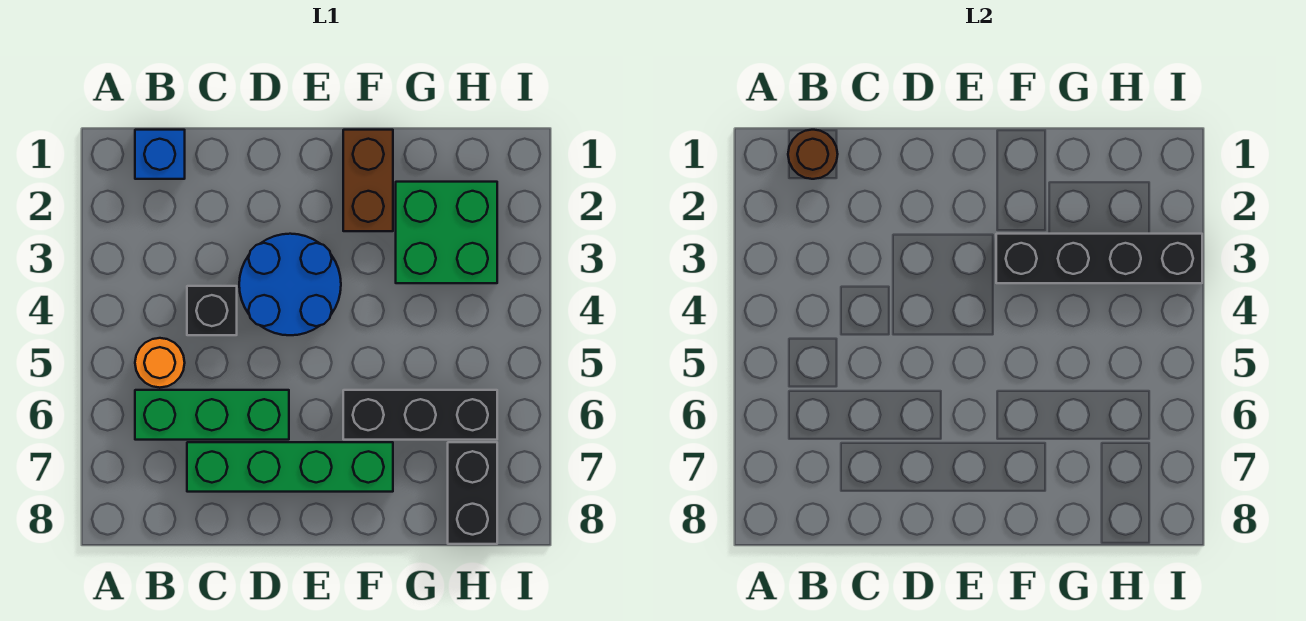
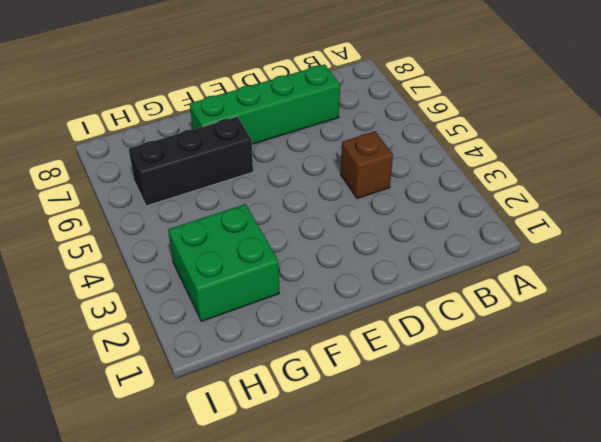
brown 1x1 brick [341,131,393,199] -> black 1x1 brick [187,286,237,335]
none -> blue 1x1 brick [135,130,185,179]
none -> orange 1x1 round brick [135,338,185,388]
none -> green 1x3 brick [135,390,289,440]

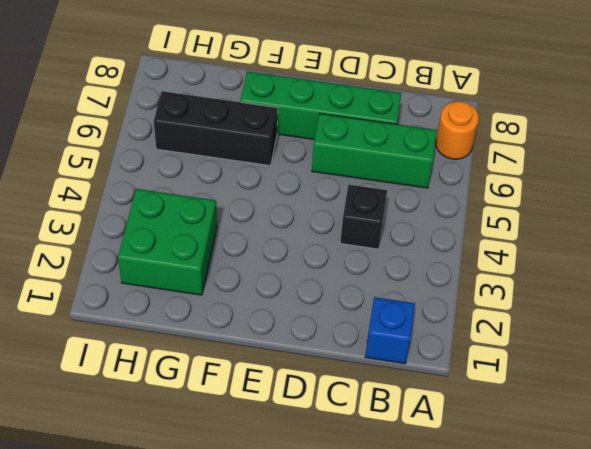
orange 1x1 round brick [436,101,479,159] -> orange 1x1 round brick moved to [135,338,185,388]
none -> blue 2x2 round brick [239,234,341,335]
none -> brown 1x2 brick [343,130,393,231]
none -> black 1x2 brick [448,442,497,544]

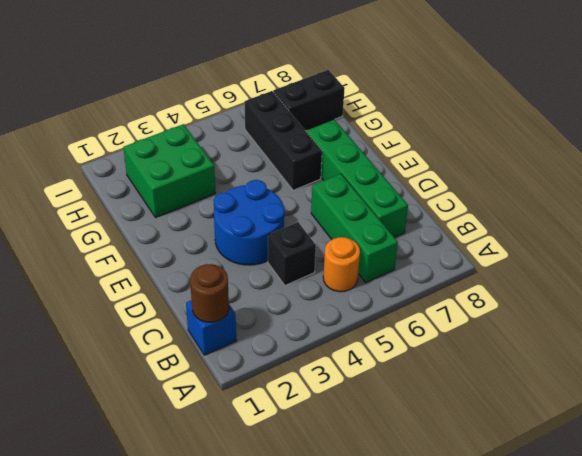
none -> brown 1x2 brick [343,130,393,231]
none -> black 1x4 brick [996,234,1202,283]

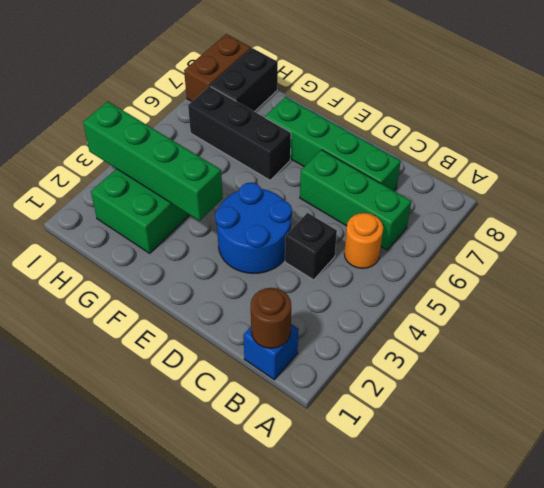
green 1x4 brick [83,101,223,221] -> black 1x4 brick [996,234,1202,283]
brown 1x2 brick [184,34,251,101] -> brown 1x2 brick moved to [343,130,393,231]

